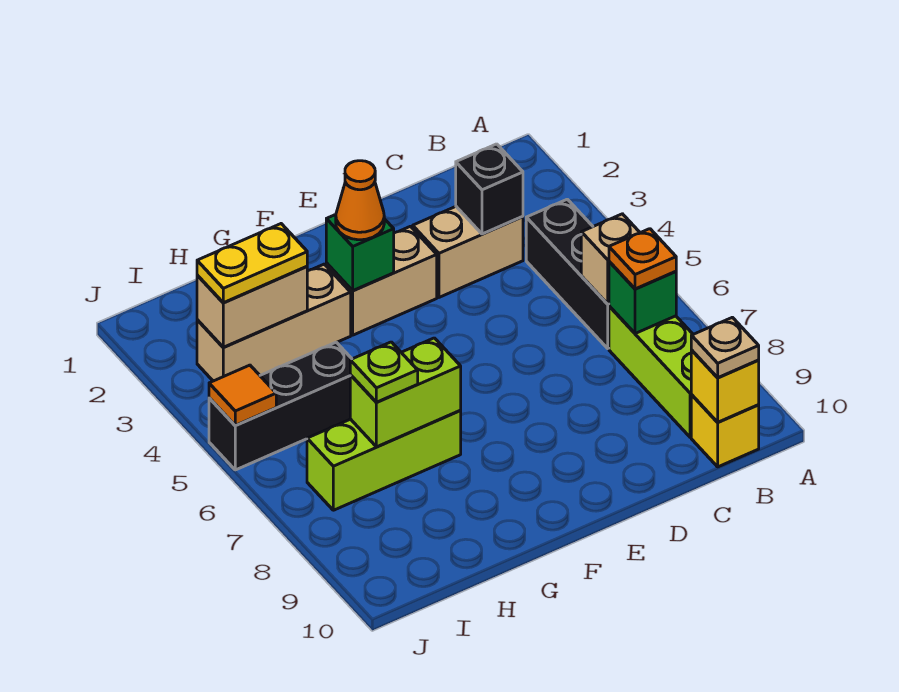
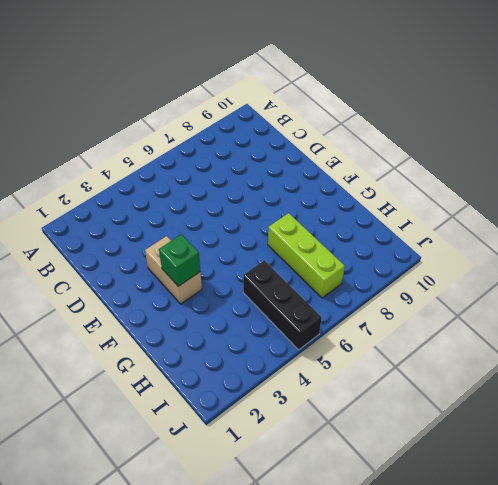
none -> black 1x3 brick [526,199,609,348]
none -> lime 1x3 brick [609,306,693,437]
none -> yellow 1x1 brick [691,395,759,467]

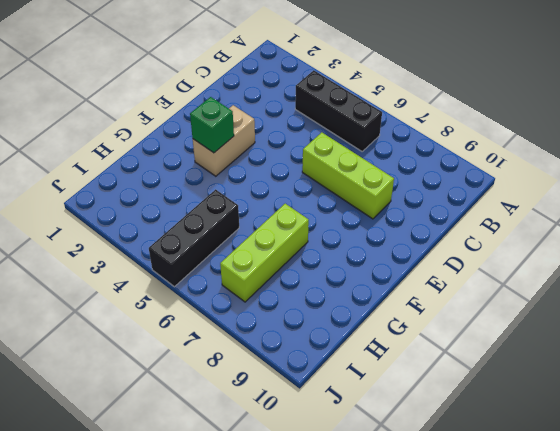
lime 1x3 brick [302,132,394,219] -> lime 1x3 brick moved to [609,306,693,437]
none -> yellow 1x1 brick [691,395,759,467]
none -> tan 1x2 brick [413,207,523,297]
none -> tan 1x3 brick [197,264,351,381]

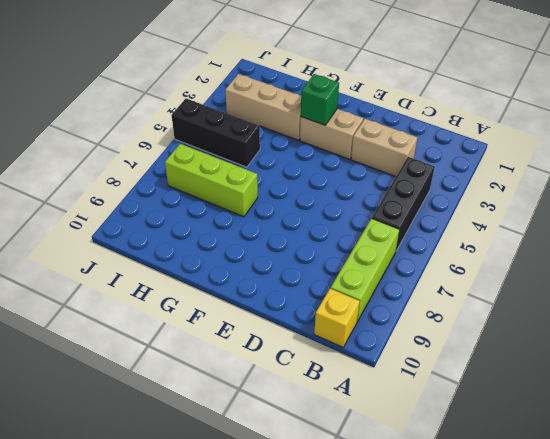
none -> tan 1x1 brick [581,214,640,304]
none -> green 1x1 brick [609,262,676,334]
none -> yellow 1x1 brick [691,350,759,422]

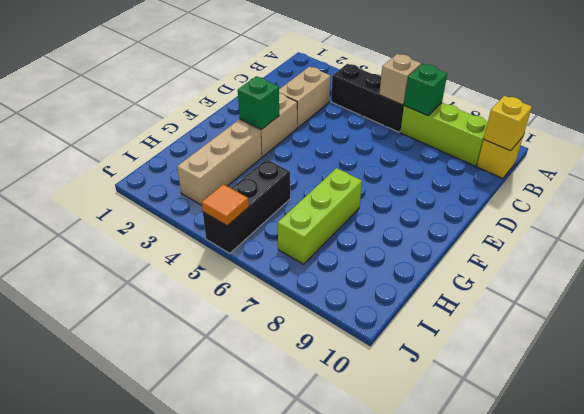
none -> black 1x1 brick [456,144,523,234]
none -> lime 1x2 brick [350,338,461,447]
none -> tan 1x2 brick [197,266,307,347]

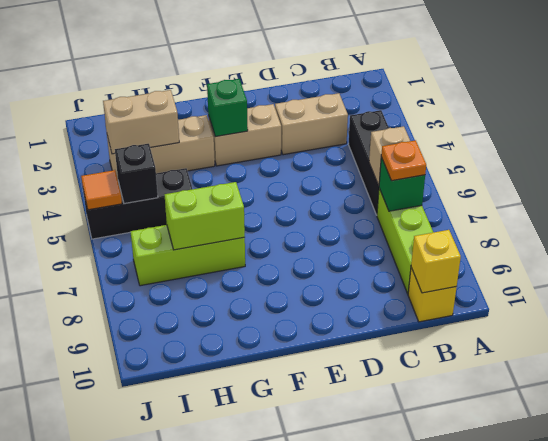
black 1x1 brick [115,144,158,204] -> black 1x1 brick moved to [456,144,523,234]
none -> tan 1x1 plate [691,317,759,378]
none -> orange 1x1 cone [336,161,384,240]
none -> yellow 1x2 plate [197,224,307,303]

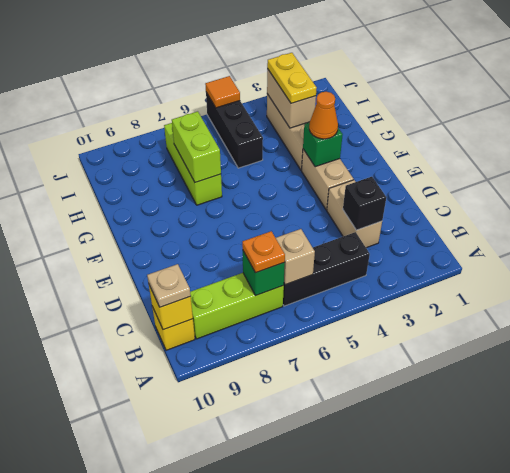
none -> lime 1x1 plate [350,342,418,402]

